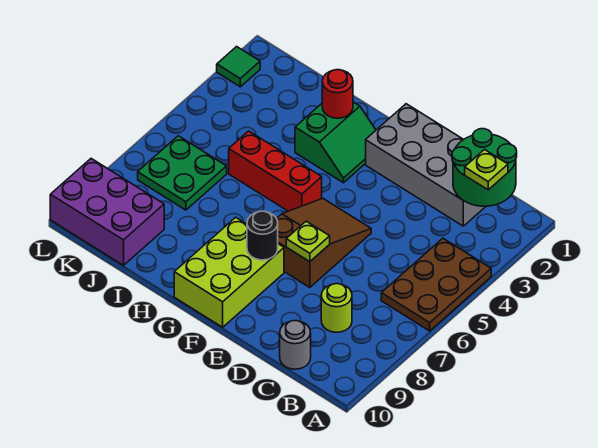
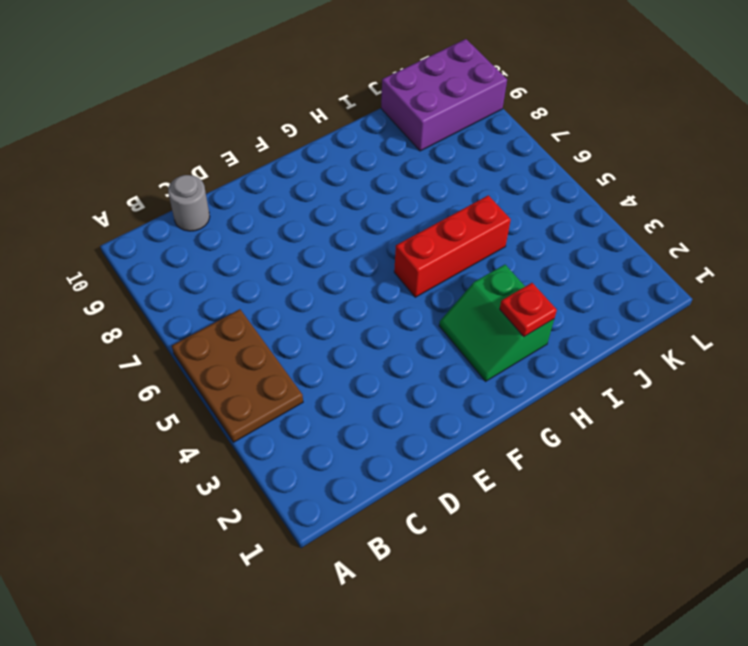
red 1x1 plate [500,283,557,337] -> red 1x1 round brick [322,70,353,118]
none -> grey 2x4 brick [366,104,486,226]
none -> lime 1x1 round brick [321,284,352,332]
none -> brown 2x3 slope [277,198,371,287]

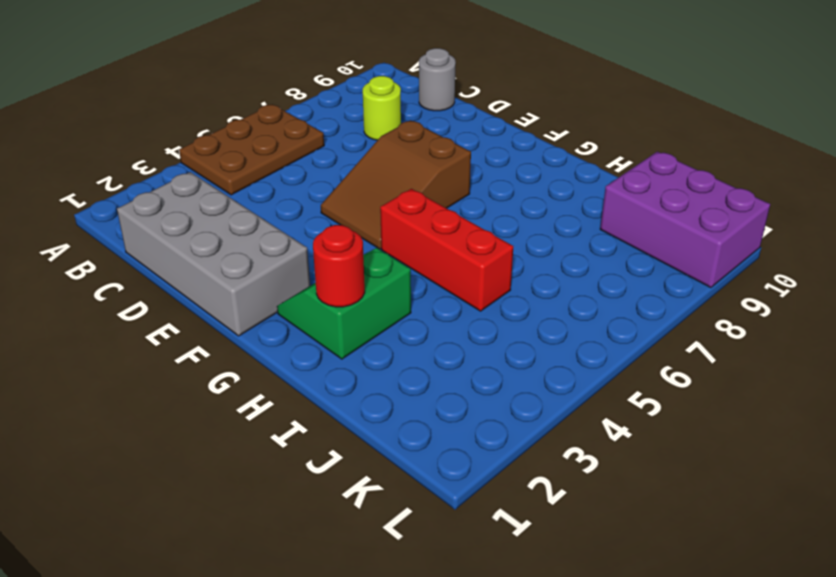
none -> lime 2x3 brick [174,217,284,327]
none -> green 2x2 plate [138,136,227,210]
none -> green 1x1 tile [217,47,260,87]

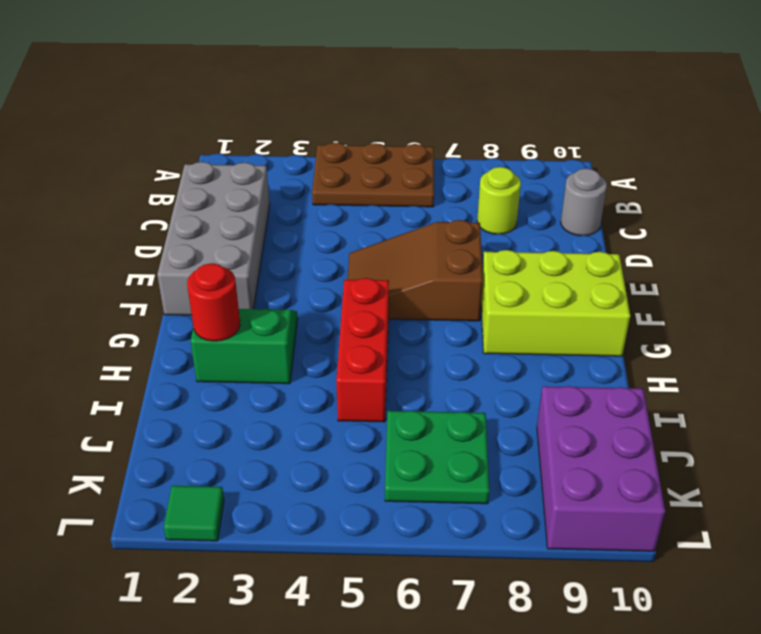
none -> green 2x2 round brick [452,129,517,206]
none -> lime 1x1 plate [286,221,330,262]
none -> black 1x1 round brick [247,211,278,260]

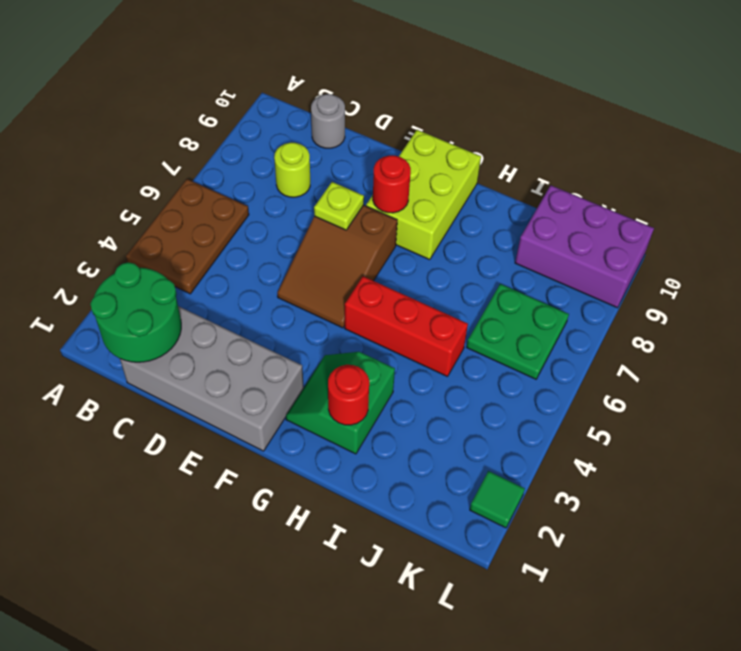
red 1x1 round brick [373,155,411,213] -> black 1x1 round brick [247,211,278,260]
none -> lime 1x1 plate [465,150,508,190]

